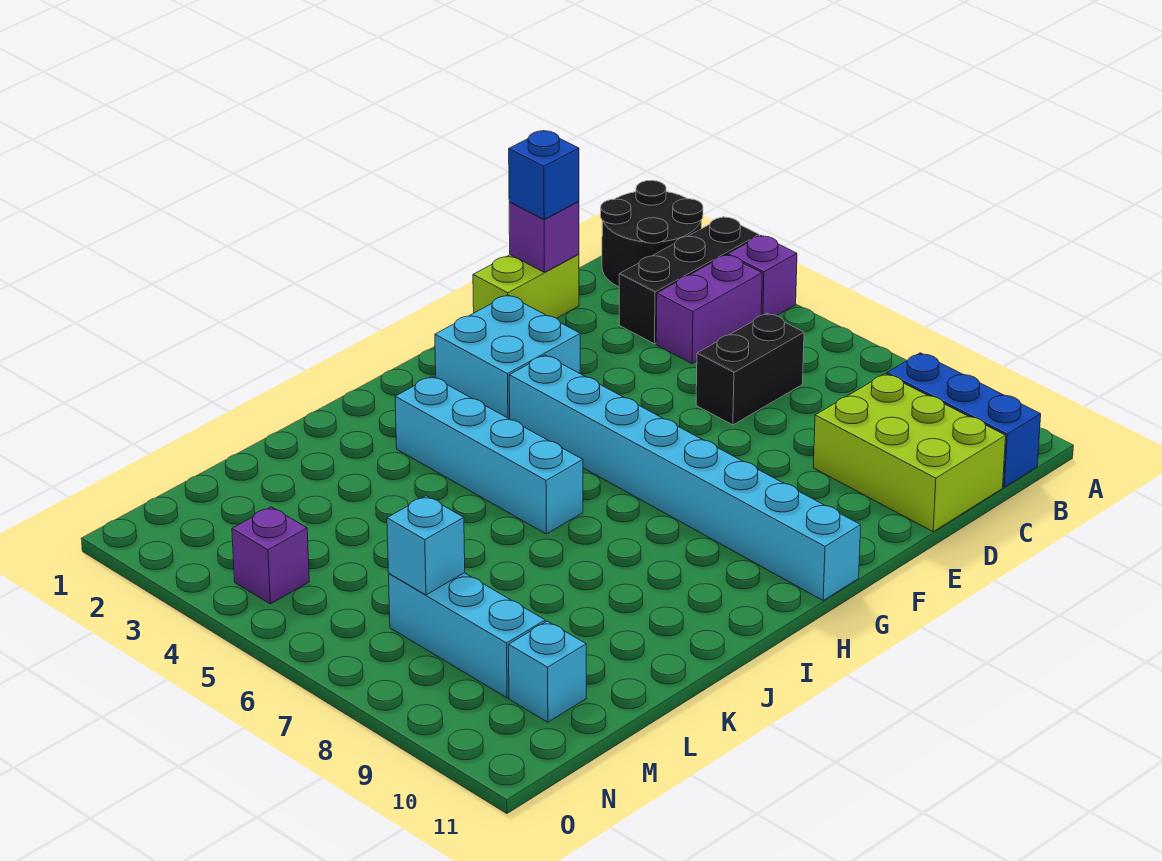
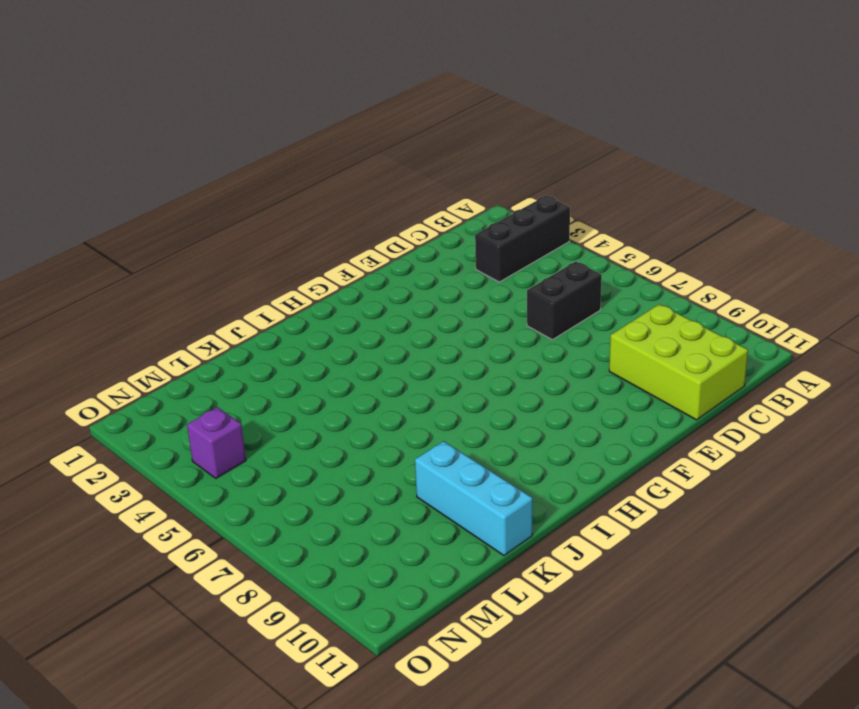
cyan 1x3 brick [415,441,533,555] -> cyan 1x3 brick moved to [389,573,545,698]
none -> black 2x2 round brick [601,180,703,287]
none -> purple 1x1 brick [728,236,797,316]
none -> purple 1x2 brick [656,255,762,363]

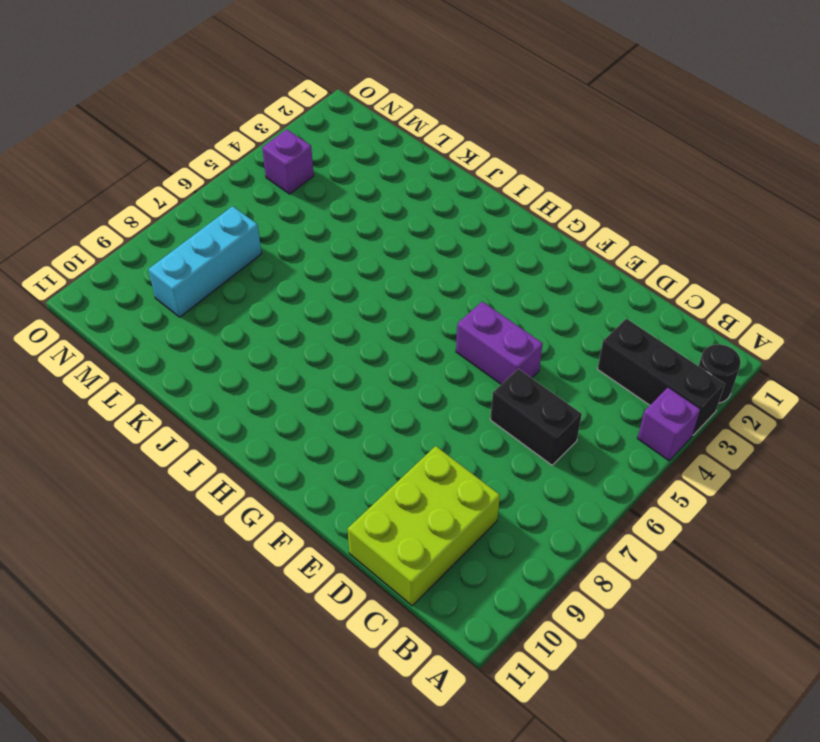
black 1x1 round brick [699,344,741,403] -> black 2x2 round brick [601,180,703,287]
purple 1x2 brick [456,301,543,384] -> purple 1x2 brick moved to [656,255,762,363]
none -> blue 1x3 brick [887,353,1041,487]
none -> lime 1x2 brick [473,254,579,318]
none -> cyan 2x2 brick [435,295,580,419]

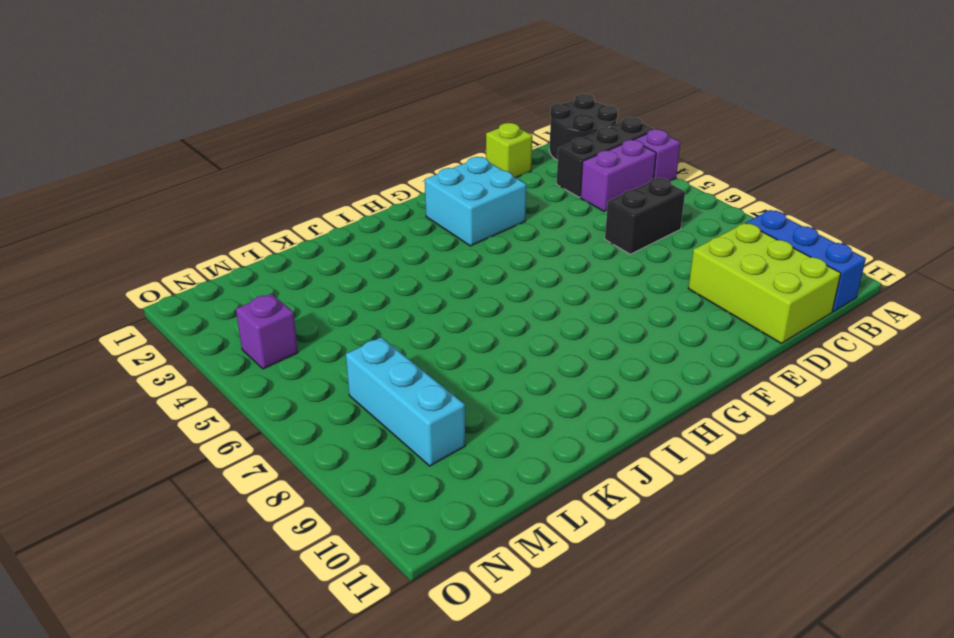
lime 1x1 brick [486,123,532,178] -> lime 1x2 brick [473,254,579,318]
none -> cyan 1x8 brick [509,355,861,600]
none -> cyan 1x4 brick [395,376,583,534]
none -> cyan 1x1 brick [509,621,586,722]

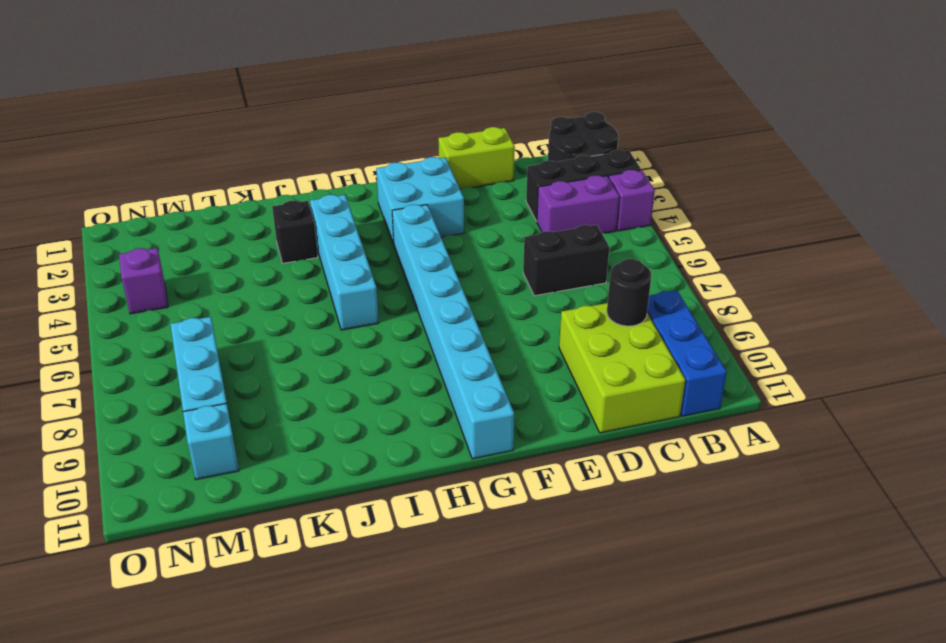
black 1x1 round brick [607,259,652,326] -> none
black 1x1 brick [272,200,318,264] -> none
none -> purple 1x1 brick [509,202,579,272]
none -> cyan 1x1 brick [387,496,465,595]
none -> blue 1x1 brick [509,131,579,219]

